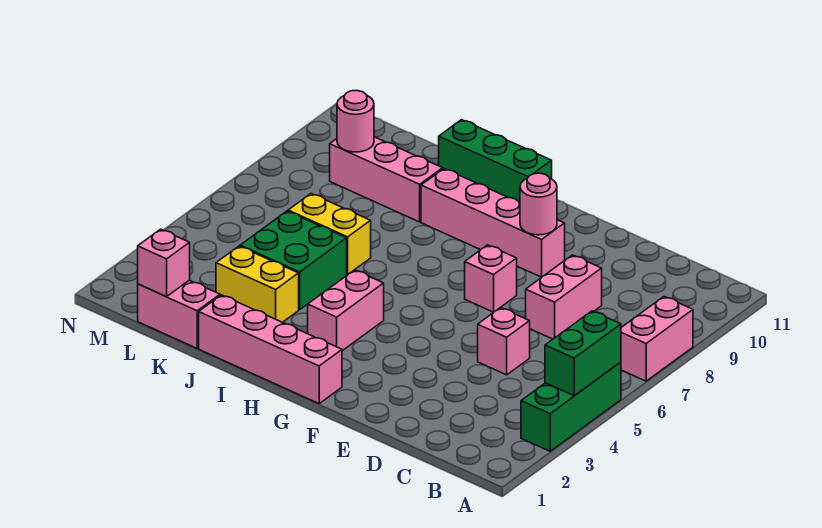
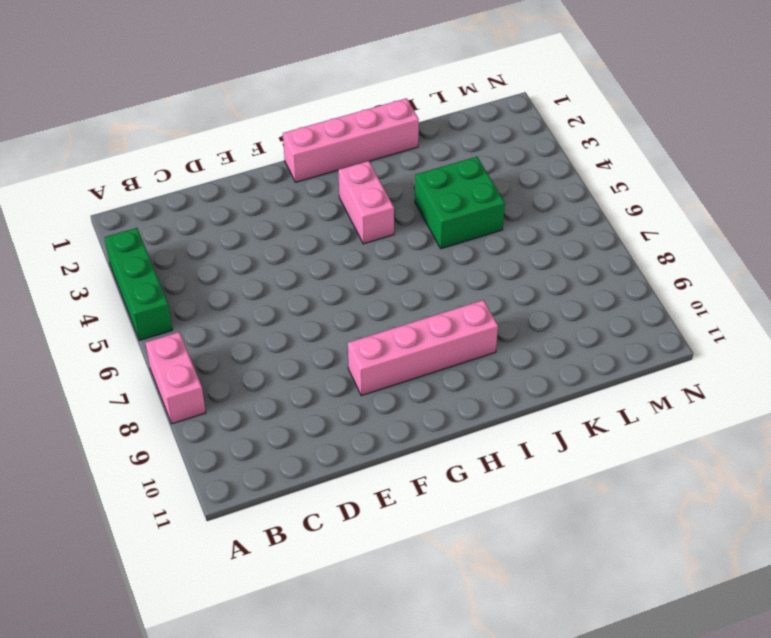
none -> pink 1x1 brick [478,308,530,375]
none -> pink 1x2 brick [526,255,602,339]
none -> pink 1x1 brick [465,245,517,312]

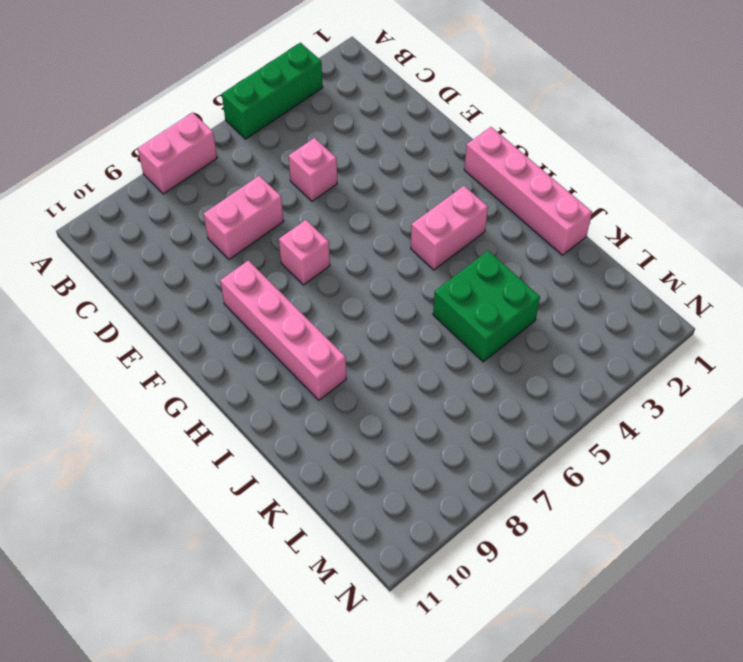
none -> green 1x3 brick [439,120,552,203]
none -> yellow 1x2 brick [216,246,299,322]
none -> yellow 1x2 brick [288,194,371,275]

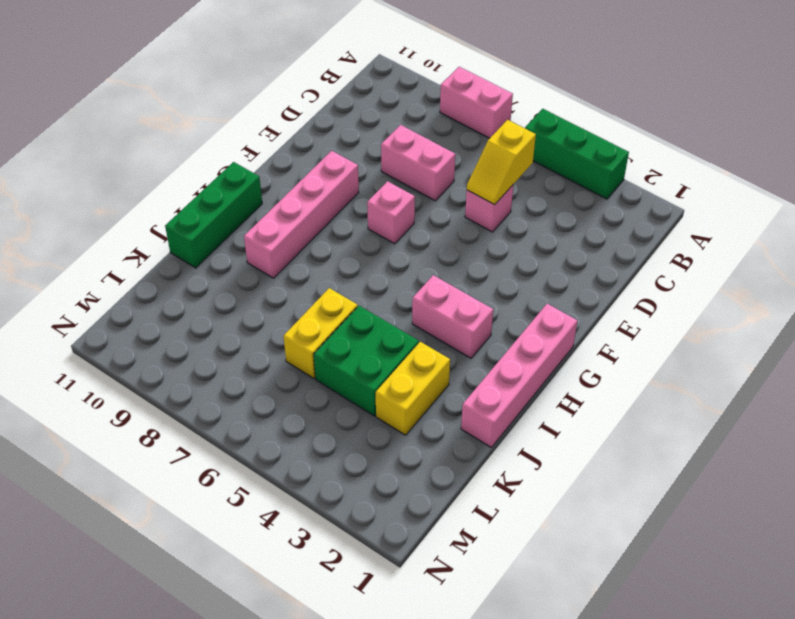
yellow 1x2 slope [467,120,536,205] -> none
none -> pink 1x3 brick [330,137,443,222]
none -> pink 1x2 brick [138,280,220,348]
none -> green 1x2 brick [545,311,621,396]

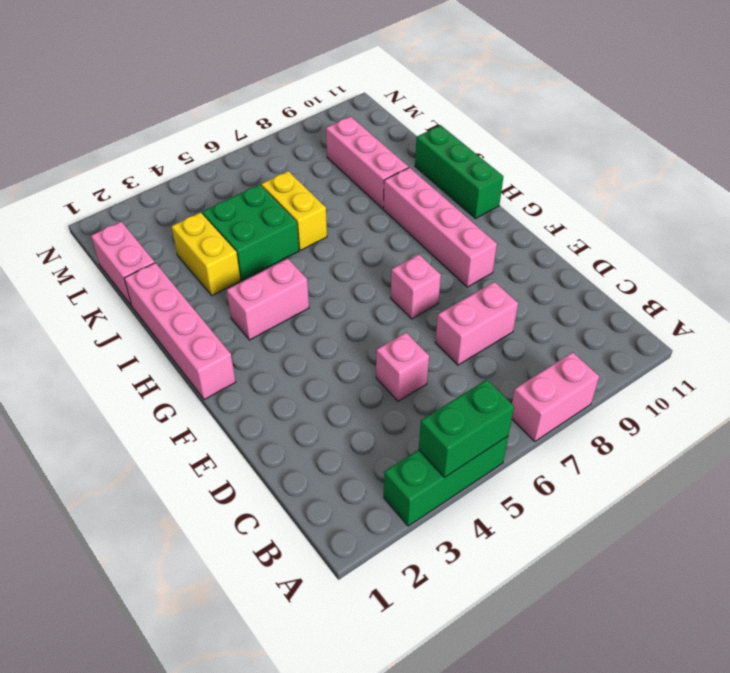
none -> pink 1x1 round brick [520,173,557,235]
none -> pink 1x1 brick [138,229,190,296]
none -> pink 1x1 round brick [337,91,374,152]

